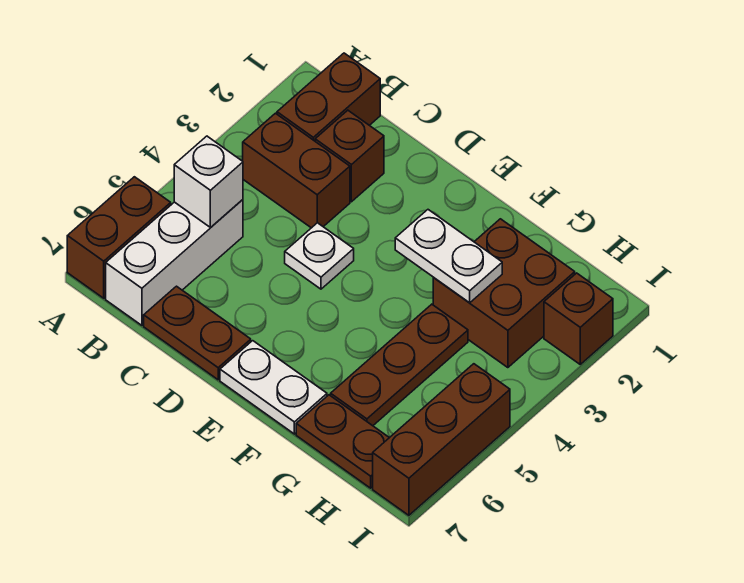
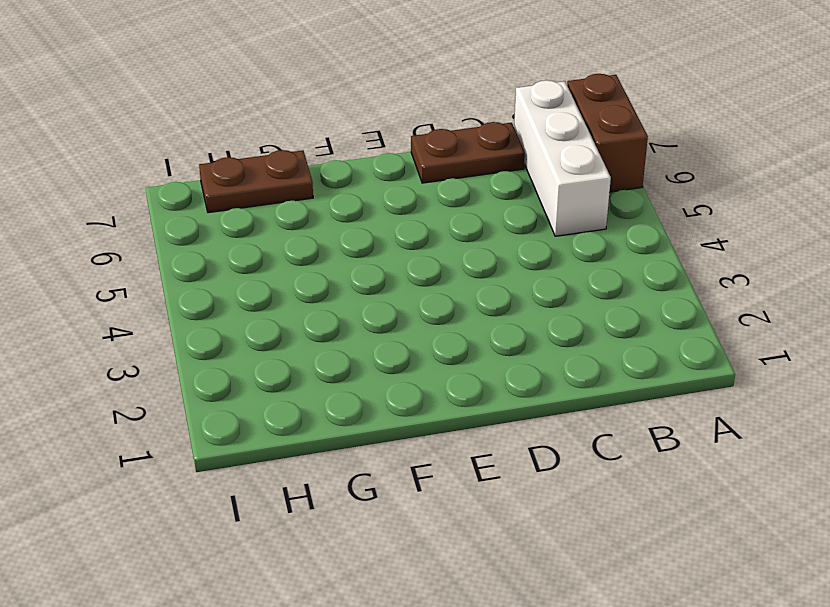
none -> brown 1x2 brick [277,53,380,141]
none -> brown 1x2 brick [243,113,350,228]
none -> brown 1x1 brick [315,110,384,202]

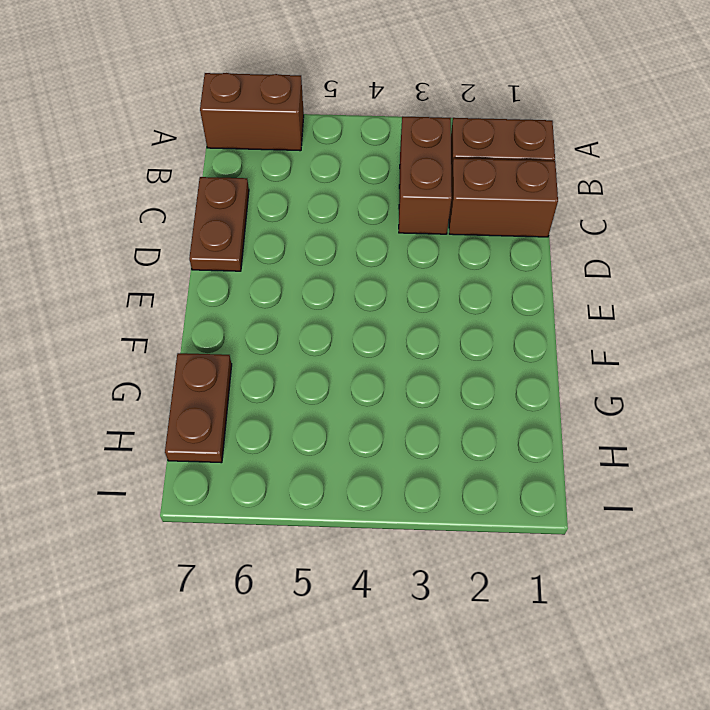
brown 1x2 brick [449,158,558,237] -> brown 1x1 brick [315,110,384,202]
none -> white 1x3 brick [106,200,243,325]
none -> white 1x1 plate [285,223,354,289]
none -> white 1x2 plate [220,341,327,434]

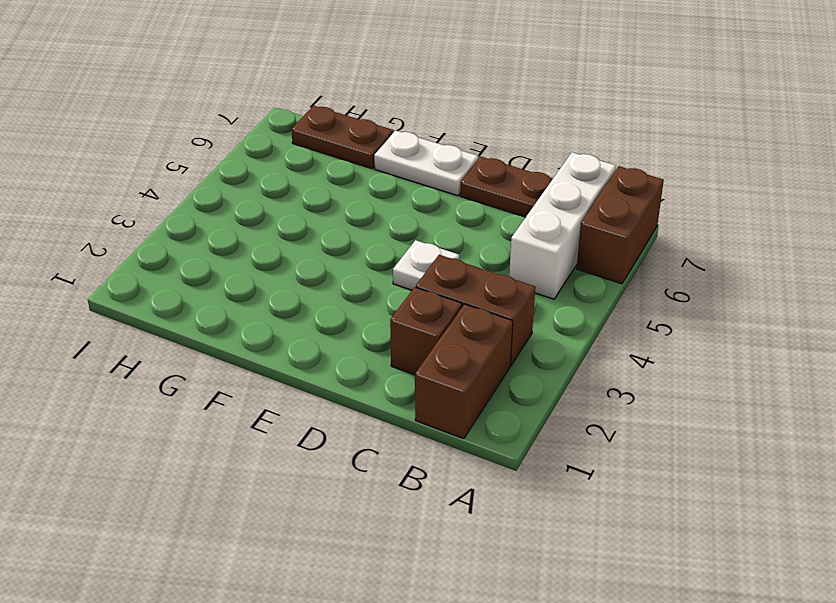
none -> brown 2x2 brick [433,219,575,368]
none -> brown 1x3 plate [331,304,468,426]
none -> brown 1x1 brick [544,273,613,364]

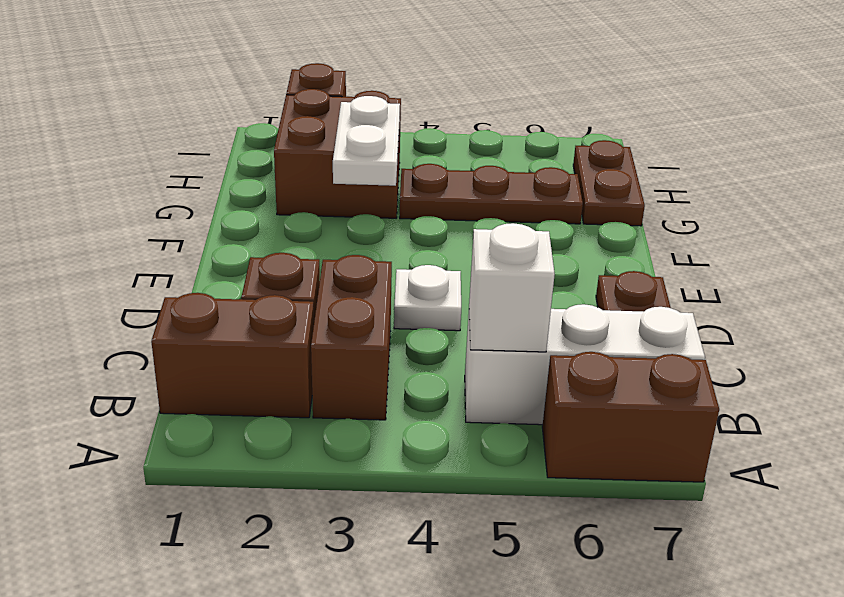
none -> white 1x2 plate [220,341,327,434]
none -> brown 1x3 brick [373,364,510,515]

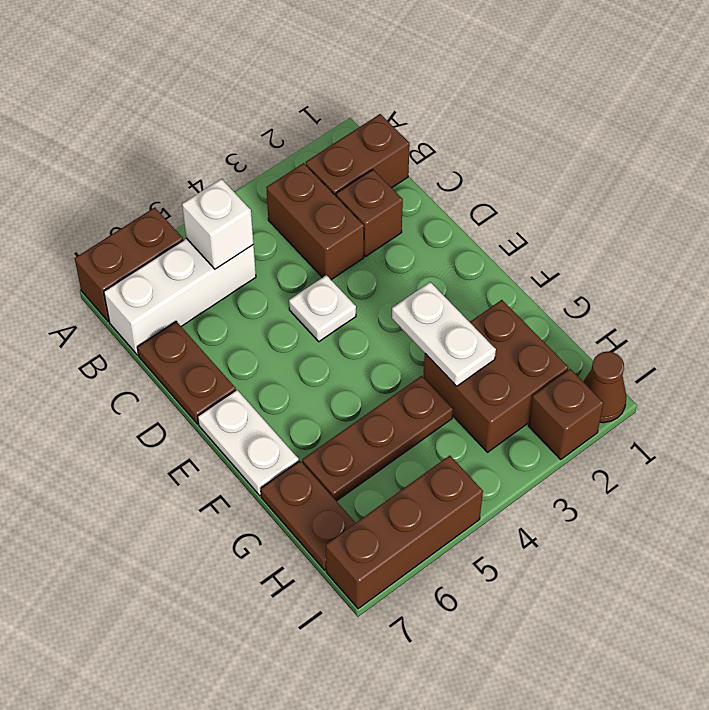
brown 1x1 cone [583,352,626,423] -> none

